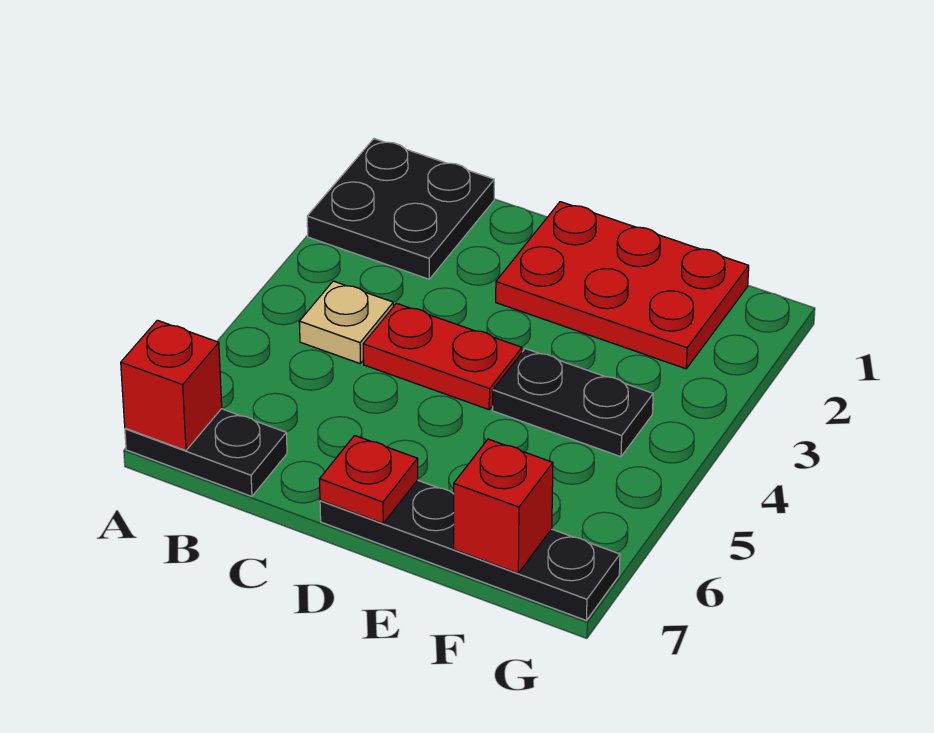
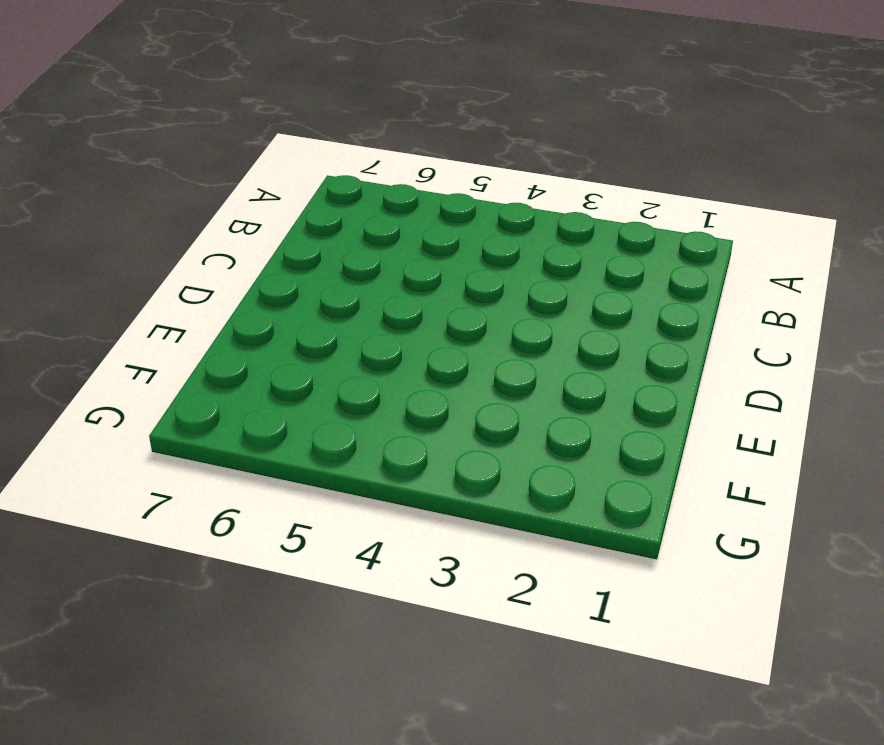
none -> black 2x2 plate [307,139,494,279]
none -> black 1x2 plate [125,409,287,496]

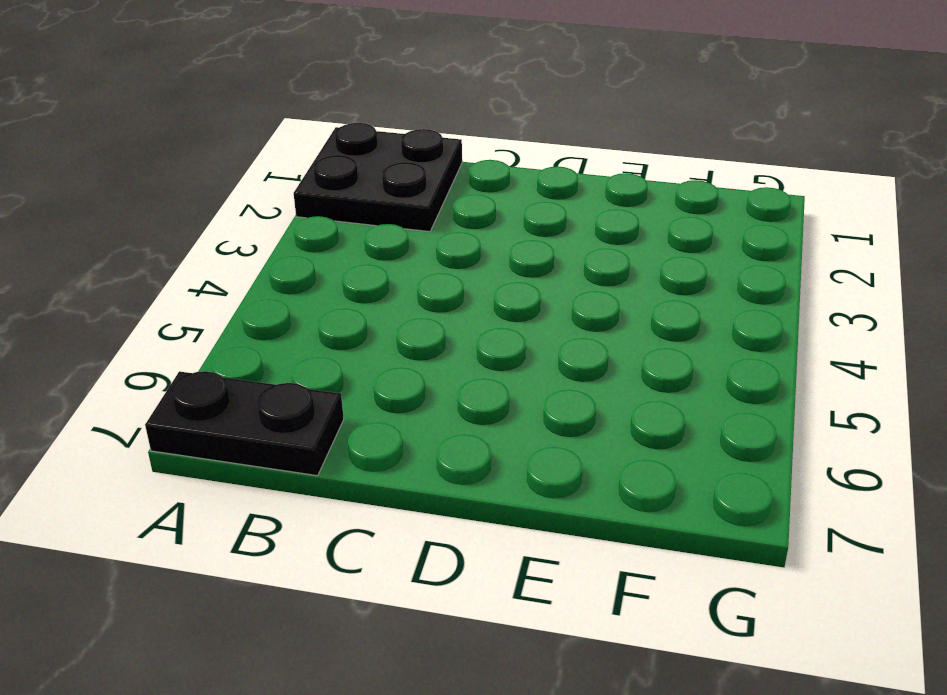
none -> tan 1x1 plate [299,281,393,364]
none -> red 1x2 plate [363,303,522,410]

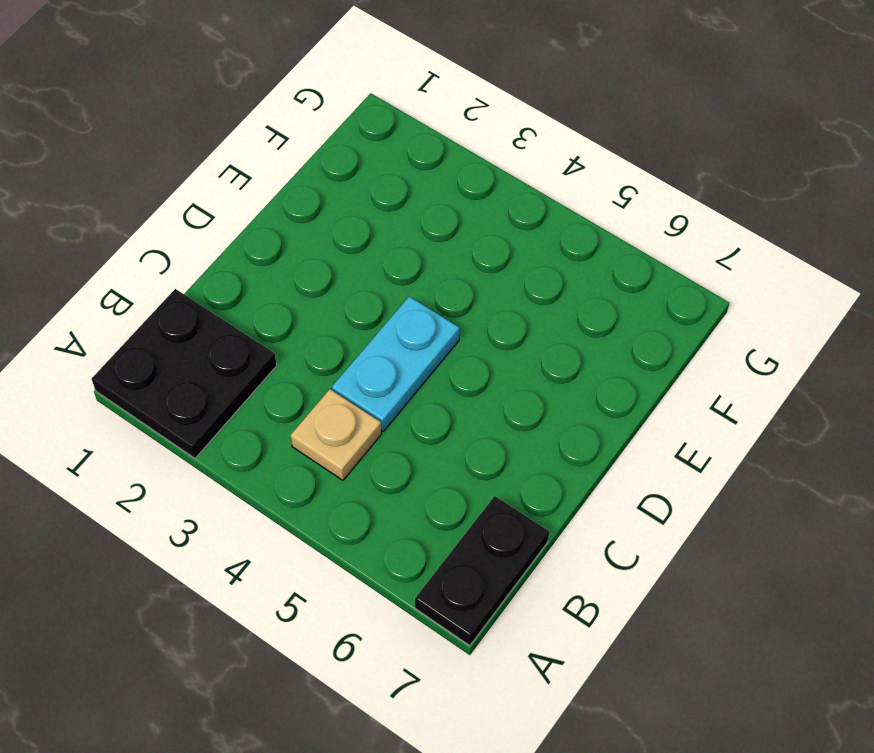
cyan 1x2 plate [332,296,460,431] -> red 1x2 plate [363,303,522,410]
none -> red 2x3 plate [496,202,749,369]
none -> black 1x4 plate [320,480,620,621]

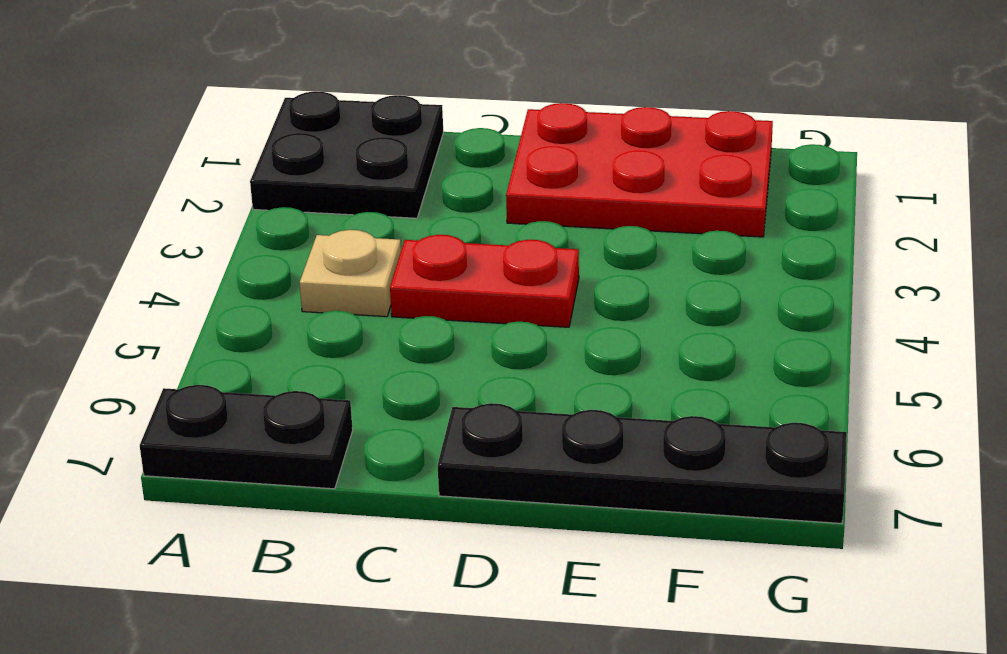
none -> black 1x2 plate [493,349,653,457]
none -> red 1x1 brick [121,320,222,451]

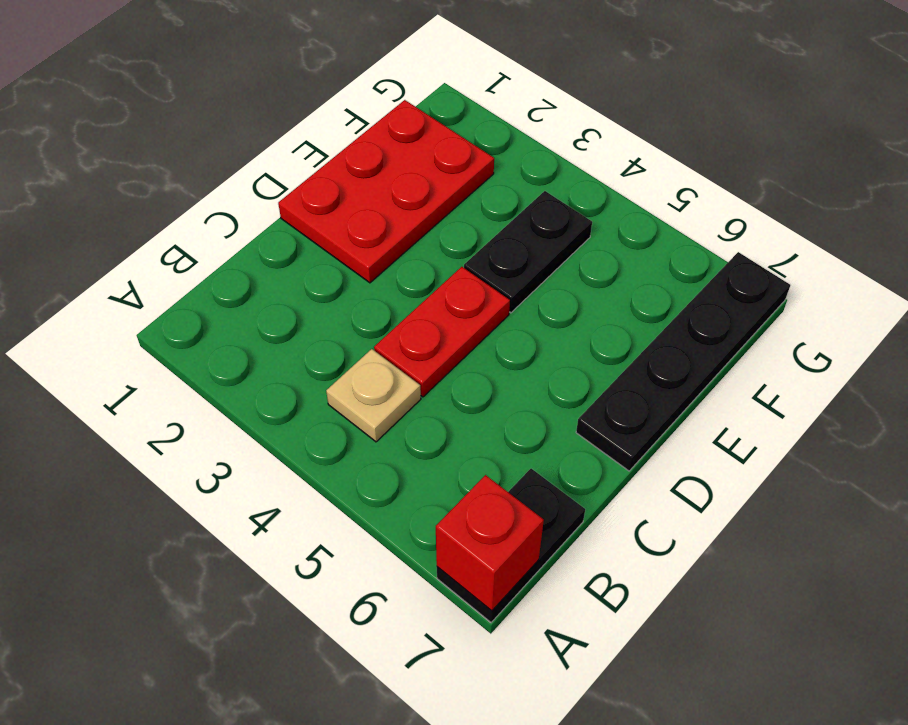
none -> black 2x2 plate [307,139,494,279]
none -> red 1x1 plate [319,436,418,523]

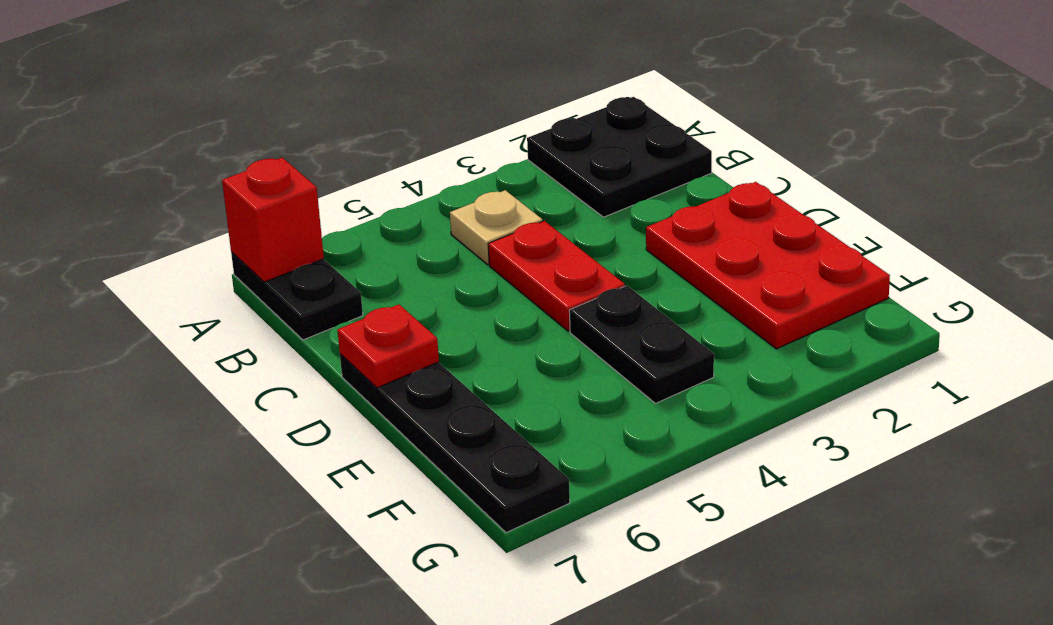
none -> red 1x1 brick [454,439,553,573]

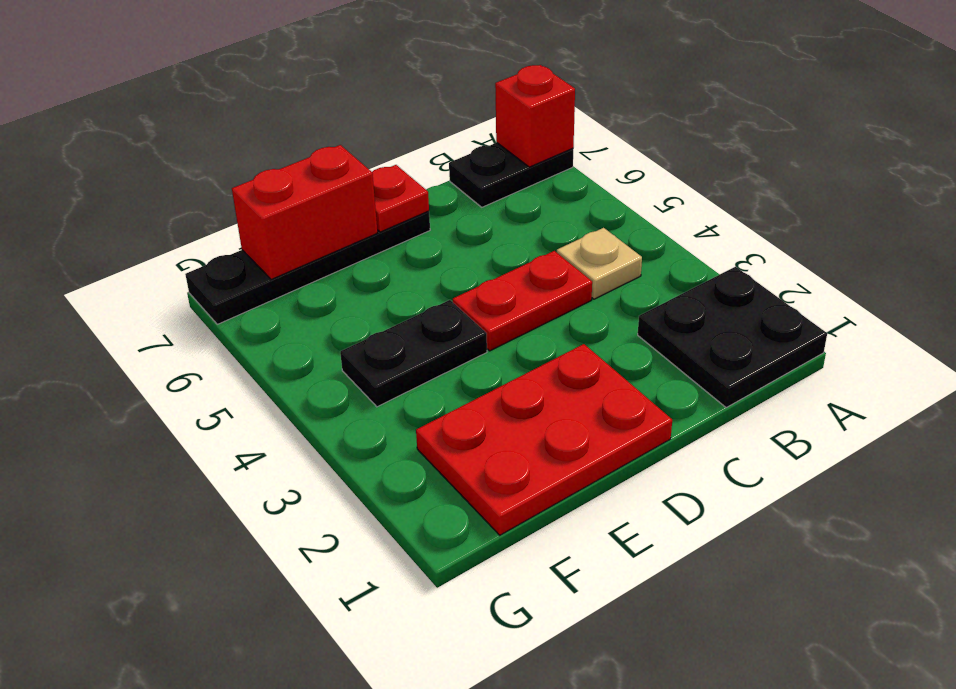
red 1x2 brick [232,145,377,280] -> red 1x1 brick [454,439,553,573]

